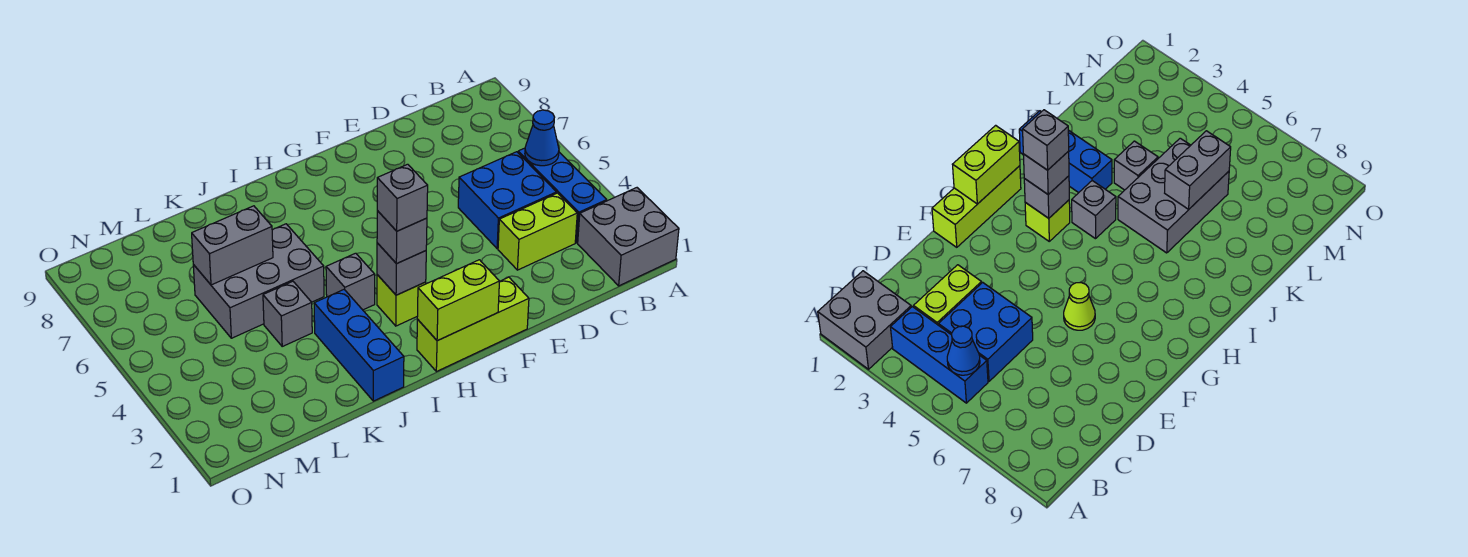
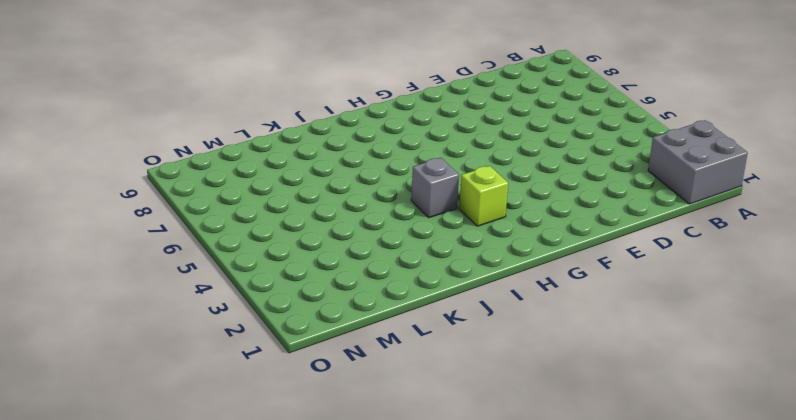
none -> blue 1x3 brick [518,148,607,243]
none -> lime 1x2 brick [498,193,577,270]
none -> blue 2x2 brick [458,152,557,249]

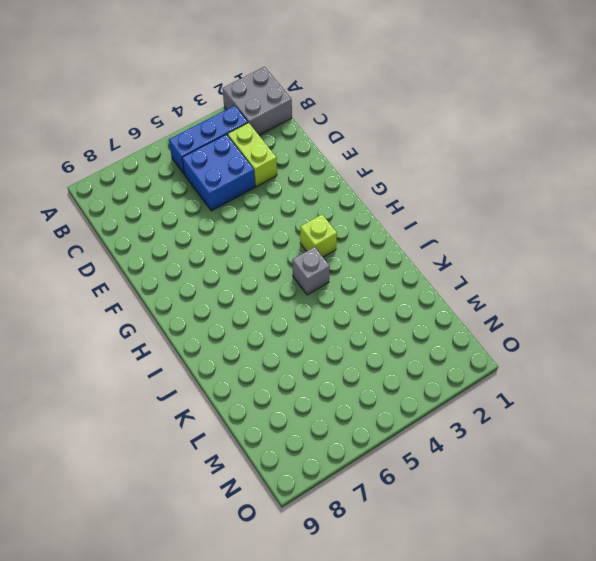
none -> lime 1x3 brick [417,277,529,372]
none -> lime 1x1 cone [1064,283,1095,330]
none -> blue 1x3 brick [314,290,404,401]

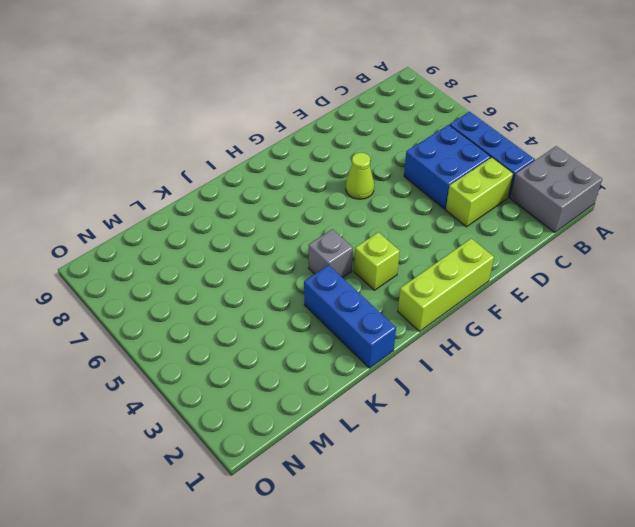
none -> grey 2x3 brick [193,224,324,338]
none -> grey 1x1 brick [263,281,312,346]
none -> blue 1x1 cone [525,110,559,166]

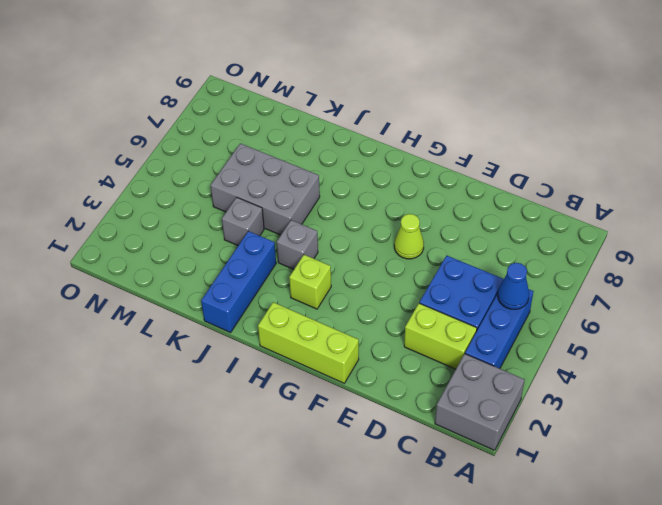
none -> lime 1x2 brick [417,260,499,341]
none -> grey 1x1 brick [377,243,426,295]
none -> grey 1x2 brick [192,206,273,285]

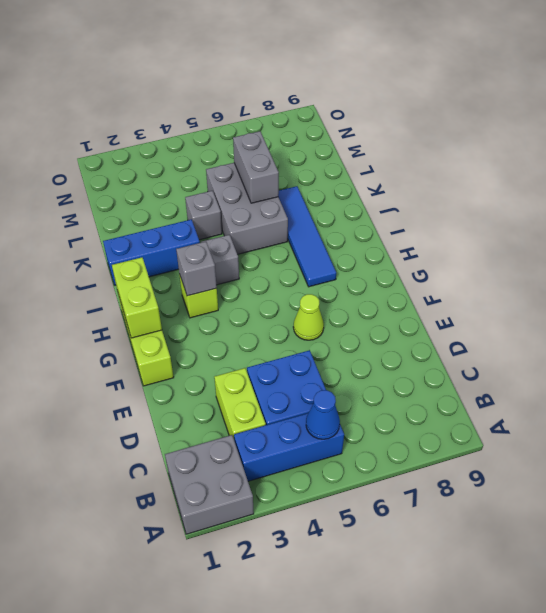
blue 1x4 tile [278,186,336,287] -> none
none -> grey 1x1 brick [377,211,427,264]
none -> grey 1x1 brick [377,164,428,231]

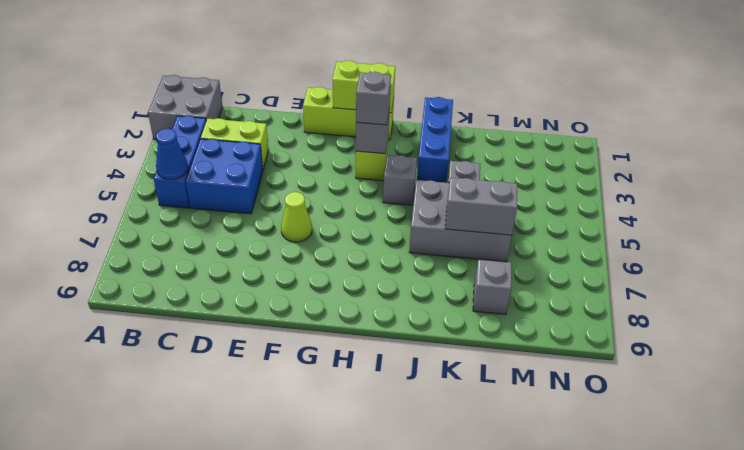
grey 1x1 brick [473,259,512,314] -> grey 1x1 brick moved to [377,164,428,231]

